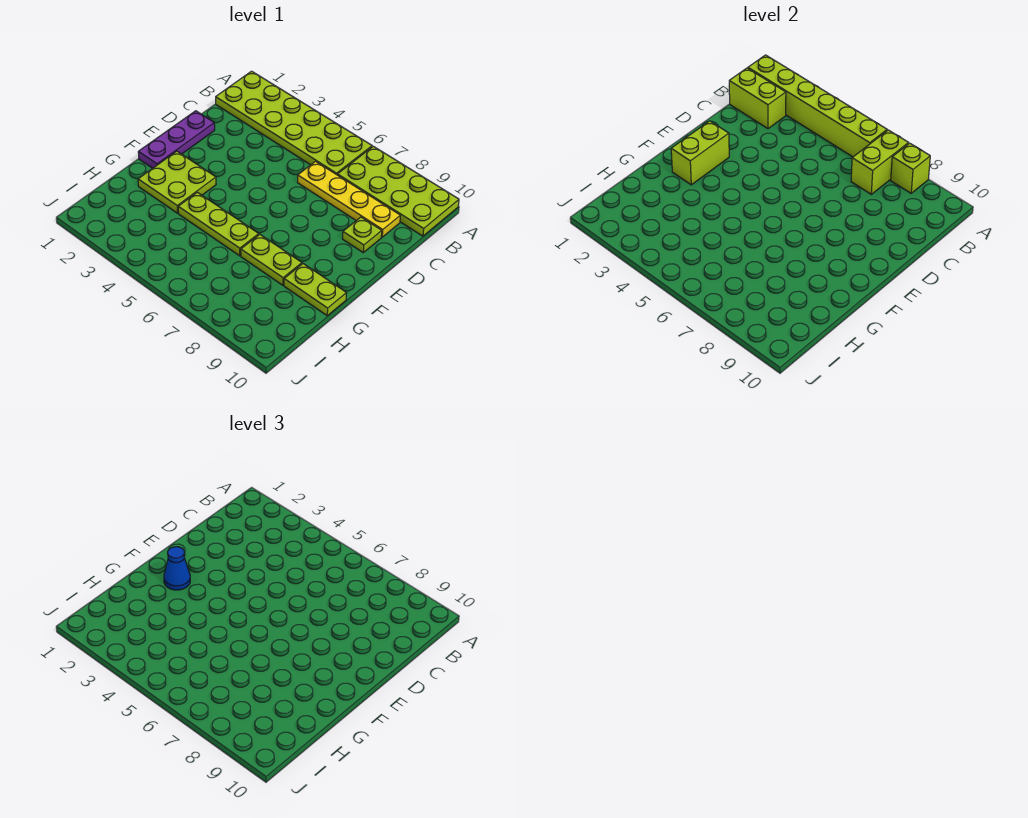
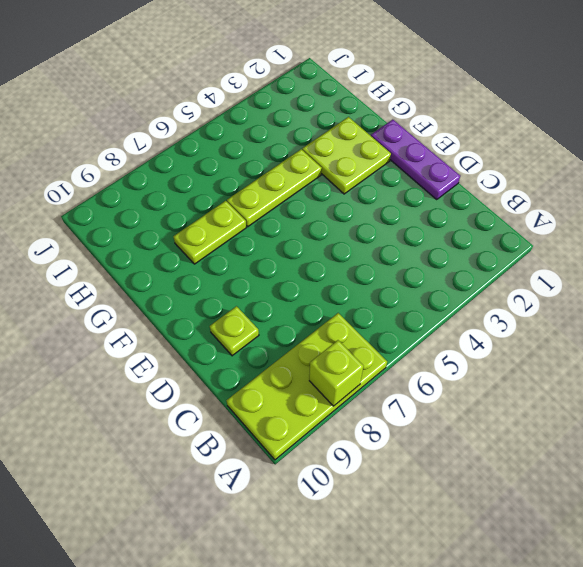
none -> lime 2x6 plate [216,71,372,175]
none -> yellow 1x4 plate [298,161,400,237]
none -> lime 1x2 plate [284,264,347,316]

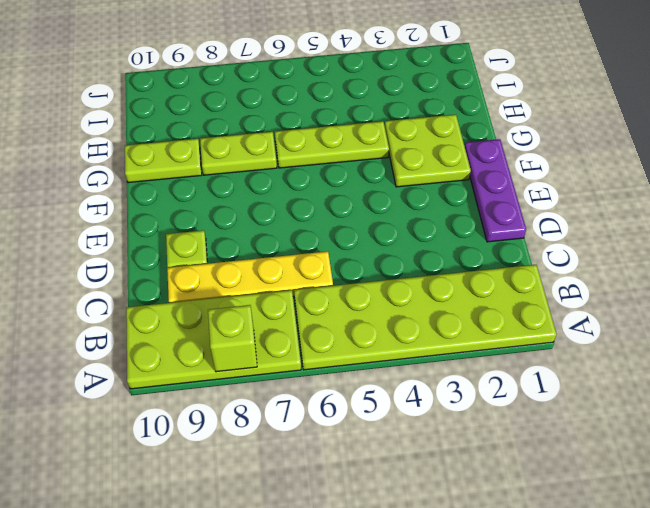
none -> lime 1x6 brick [748,55,887,157]
none -> lime 1x2 brick [851,130,909,194]
none -> lime 1x2 brick [729,68,786,129]

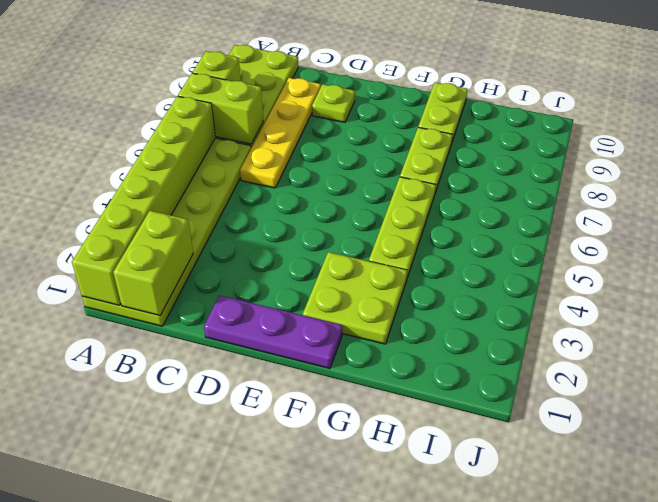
none -> lime 1x2 brick [671,121,729,185]
none -> blue 1x1 cone [164,547,190,590]

